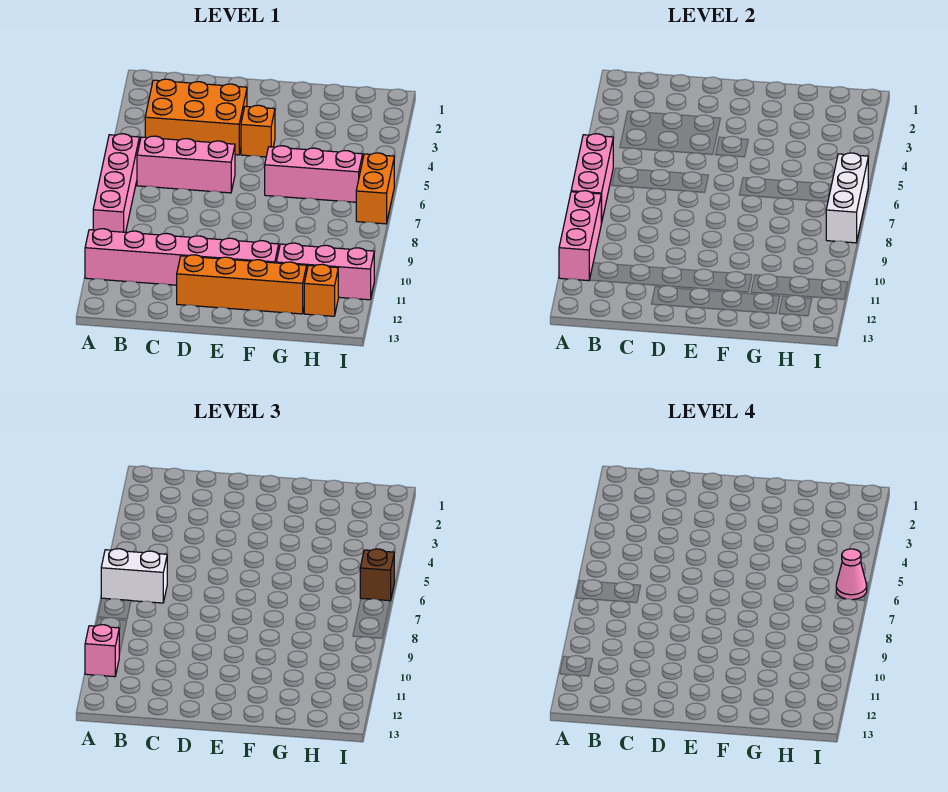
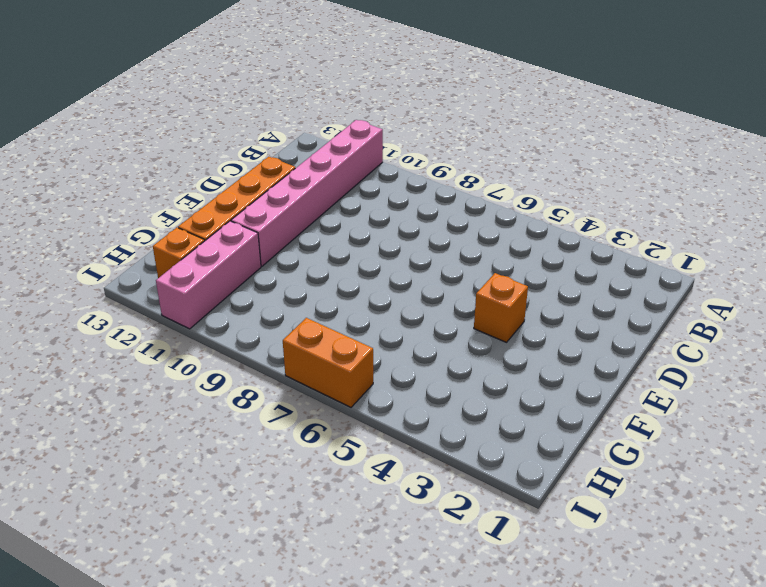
none -> pink 1x4 brick [93,134,139,232]
none -> orange 2x3 brick [145,79,247,155]
none -> pink 1x3 brick [137,136,235,193]

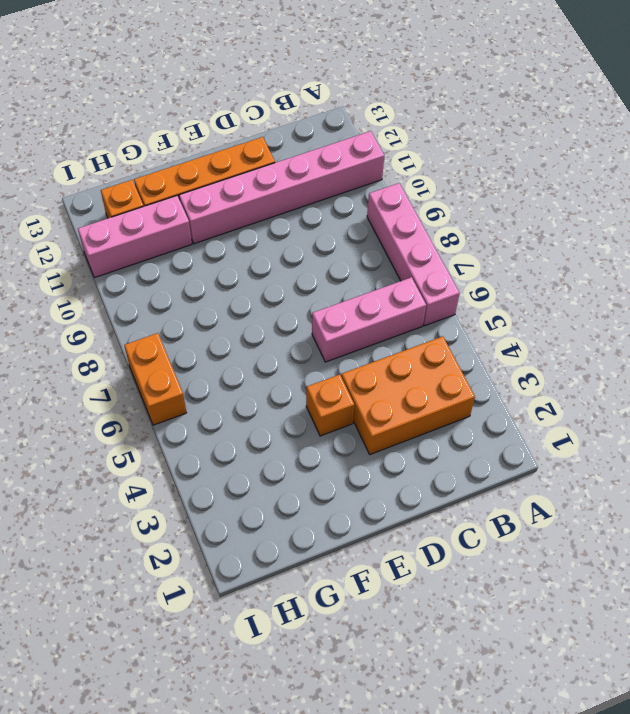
none -> pink 1x3 brick [265,146,363,202]
none -> pink 1x3 brick [571,134,613,223]
none -> pink 1x3 brick [559,191,601,281]

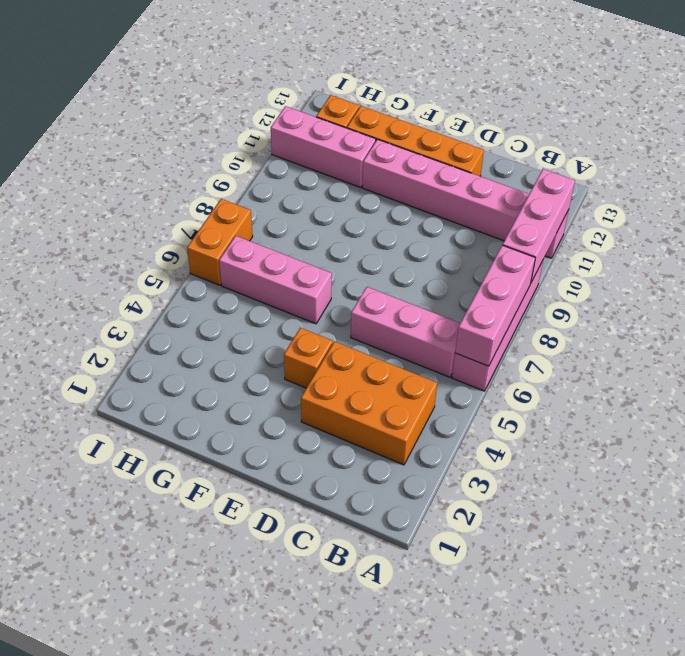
none -> white 1x3 brick [826,153,868,243]
none -> white 1x2 brick [101,549,167,603]
none -> pink 1x1 brick [85,625,119,677]

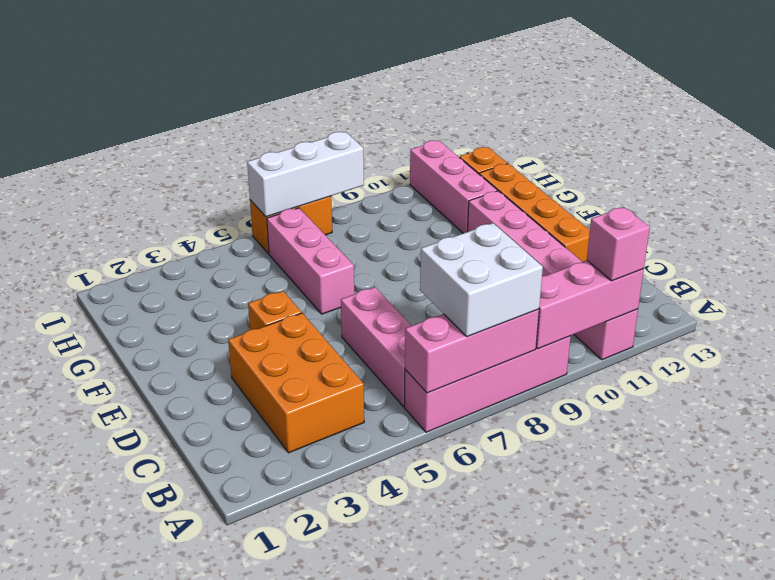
white 2x2 brick [420,223,543,337] -> white 1x2 brick [101,549,167,603]
none -> brown 1x1 brick [360,549,394,601]
none -> pink 1x1 cone [836,549,867,600]

